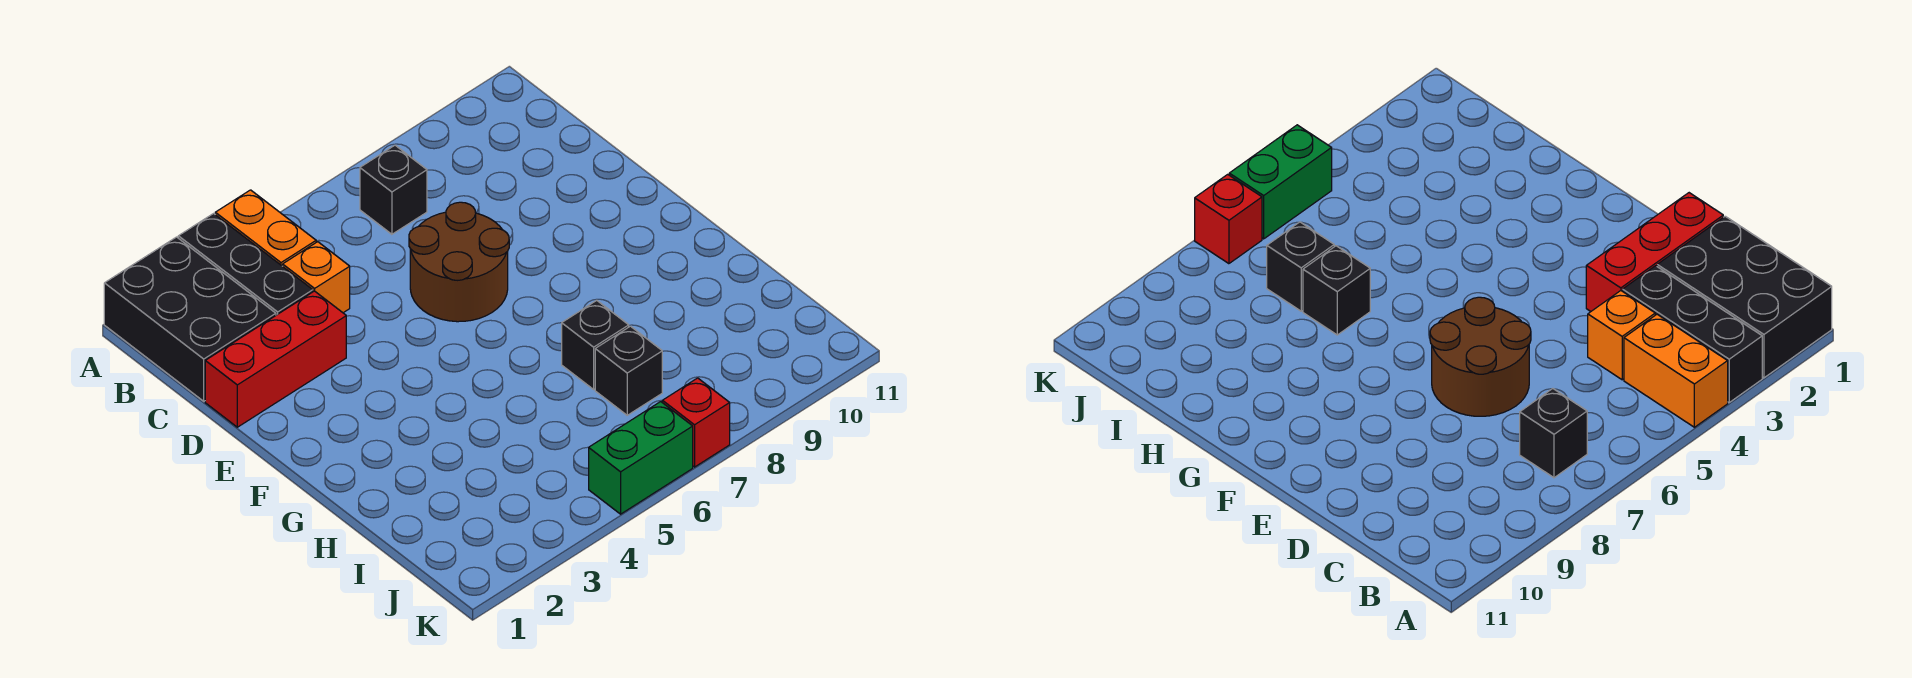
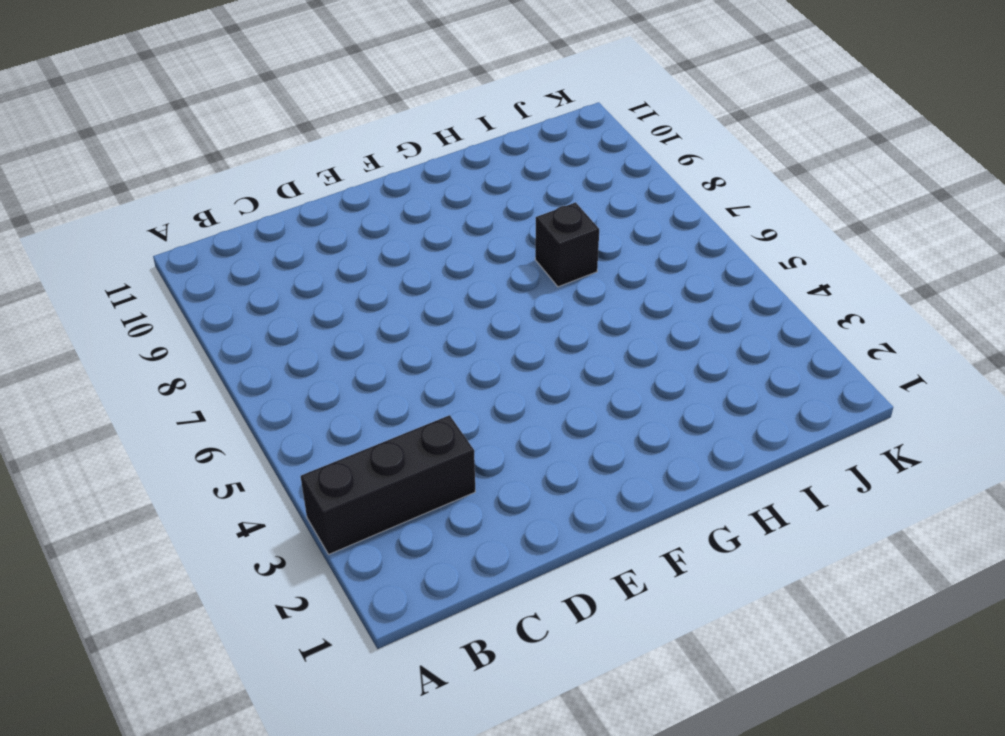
none -> black 2x3 brick [104,237,276,401]
none -> orange 1x2 brick [215,190,316,266]

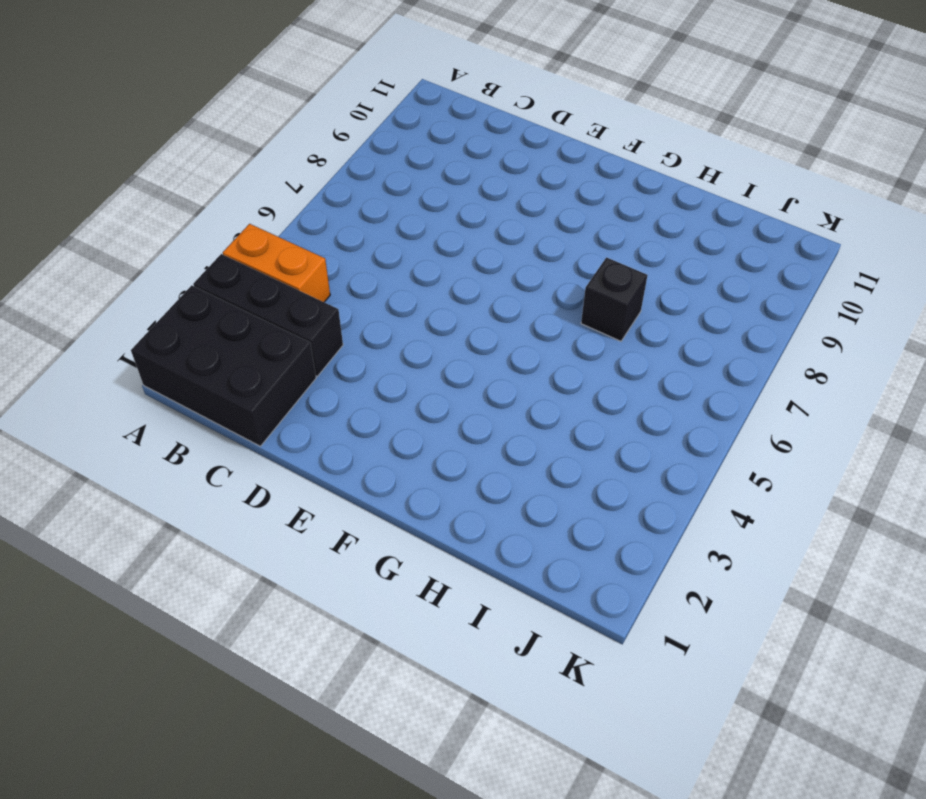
none -> black 1x1 brick [360,145,427,234]
none -> orange 1x1 brick [283,242,350,313]

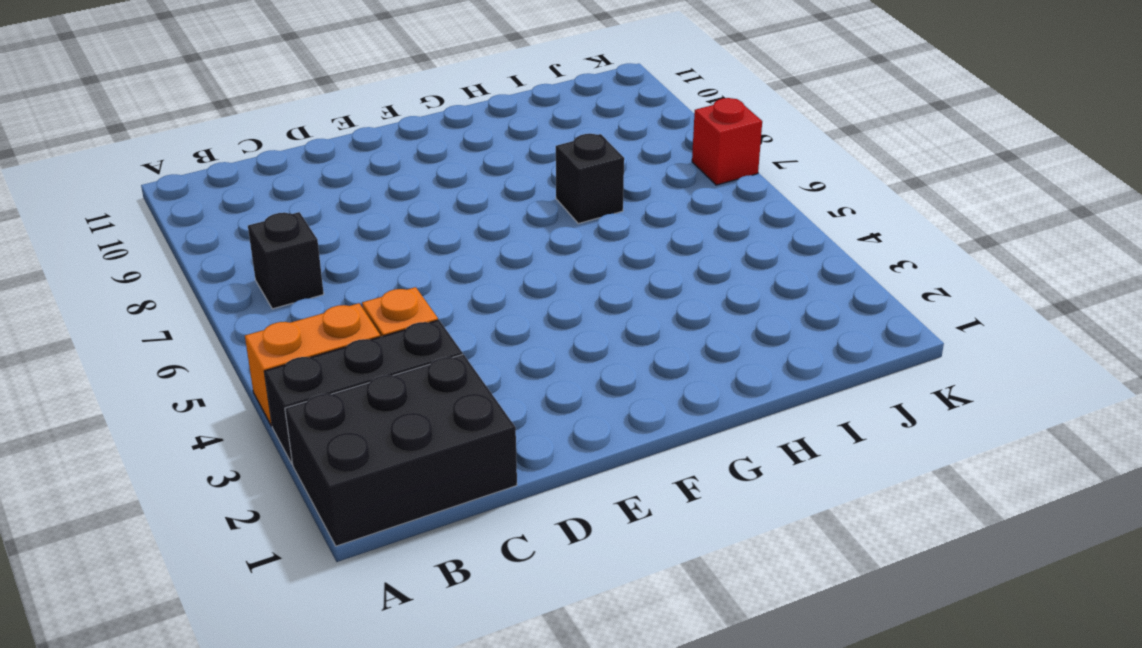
none -> red 1x3 brick [205,291,346,427]
none -> brown 2x2 round brick [409,202,509,322]

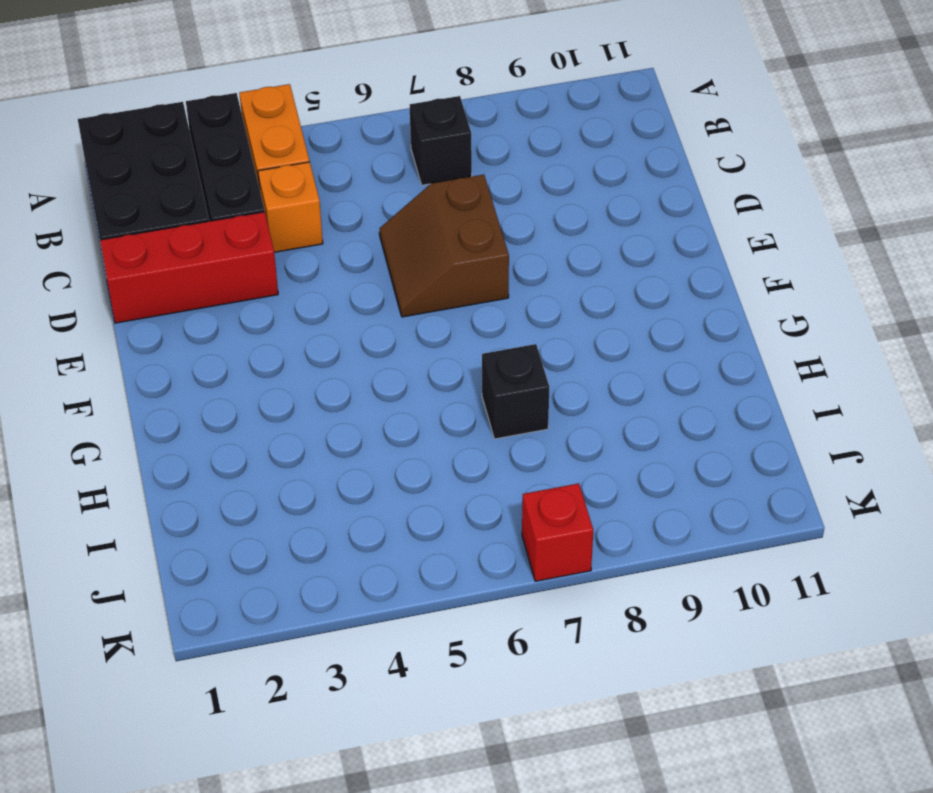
brown 2x2 slope [380,175,509,317] -> brown 2x2 round brick [409,202,509,322]
none -> black 1x1 brick [595,326,662,415]
none -> green 1x2 brick [589,402,693,514]

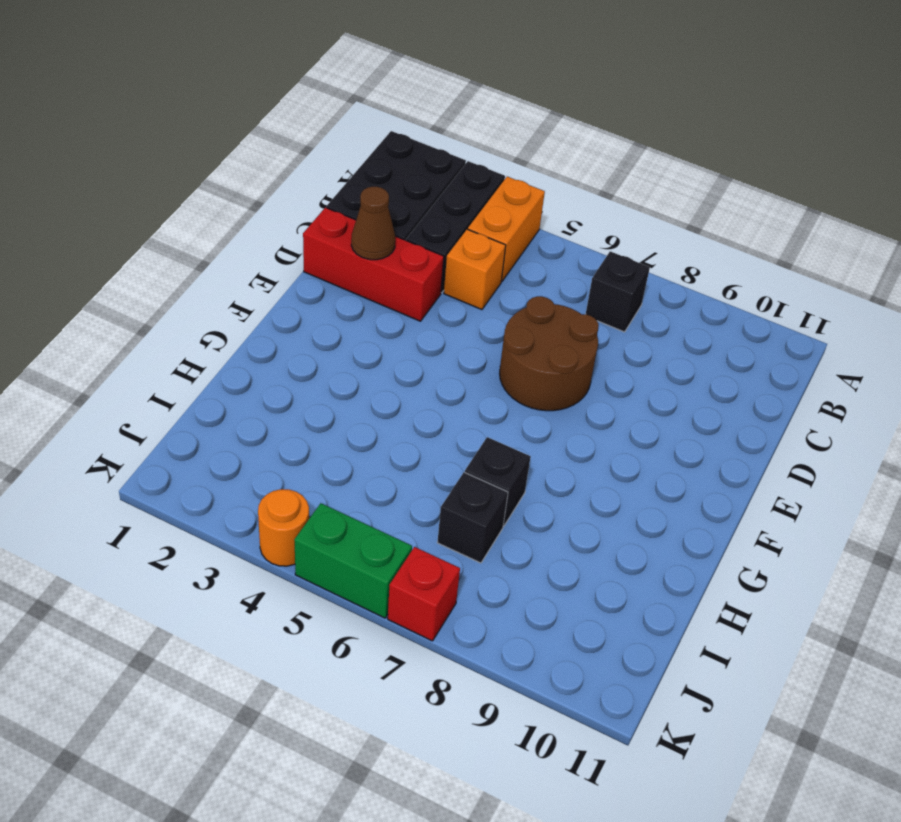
brown 1x1 cone [351,187,395,260] -> none
orange 1x1 round brick [258,489,309,566] -> none

